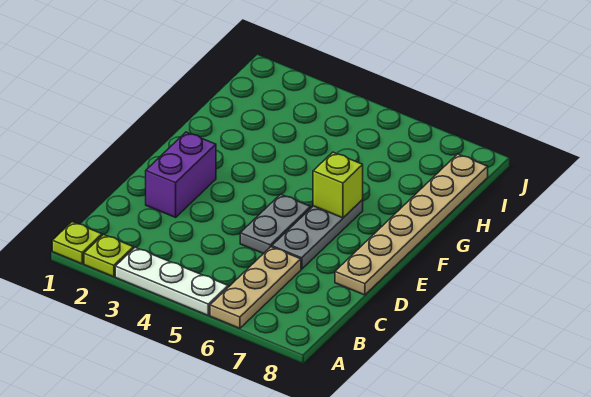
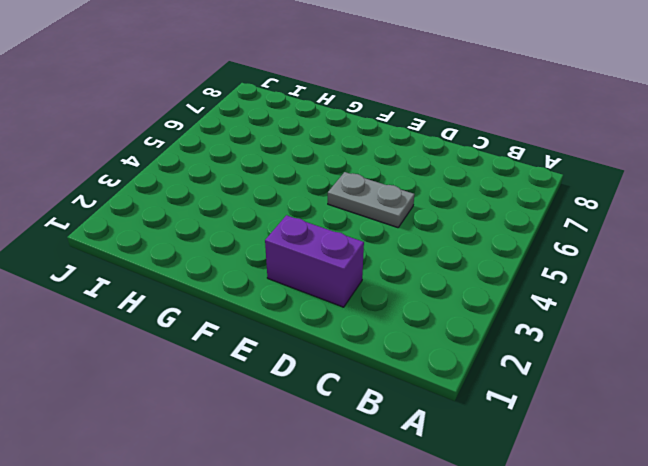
none -> lime 1x1 plate [52,222,102,264]
none -> lime 1x1 plate [84,234,133,277]

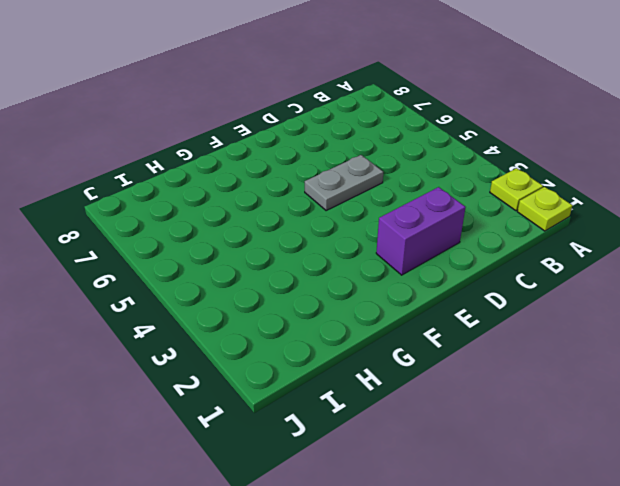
none -> white 1x3 plate [115,247,228,315]
none -> tan 1x3 plate [210,247,301,328]

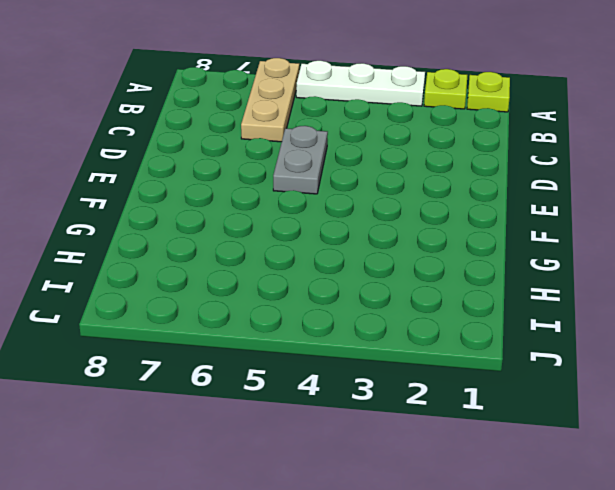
none -> purple 1x2 brick [146,132,216,217]
none -> grey 1x3 plate [272,200,363,269]

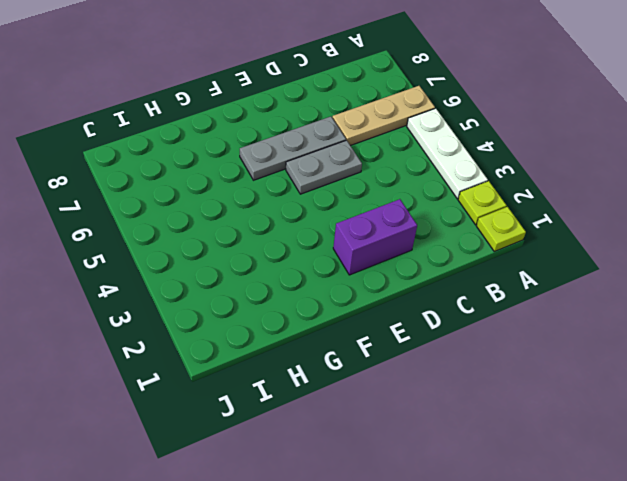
none -> tan 1x6 plate [335,154,488,295]
none -> lime 1x1 brick [313,152,363,218]

